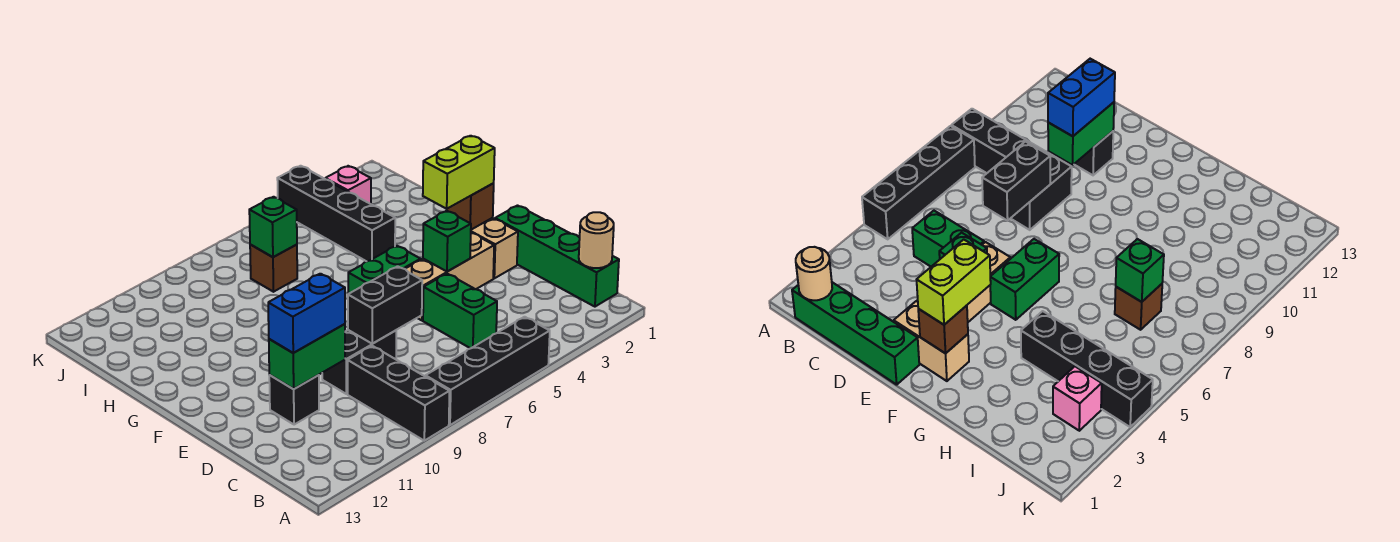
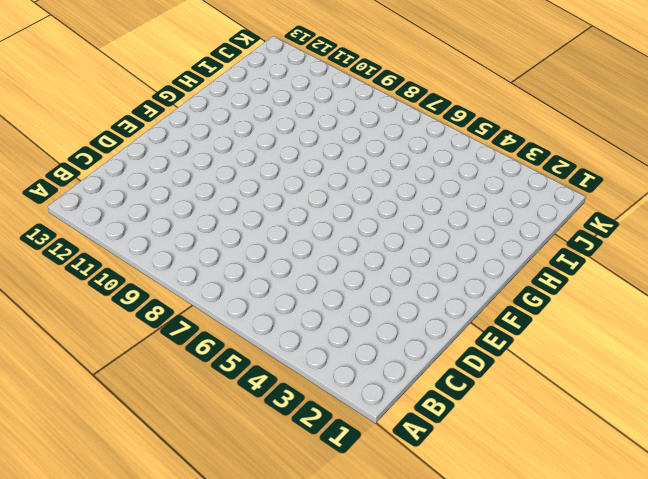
none -> black 1x4 brick [425,317,550,425]
none -> black 1x3 brick [348,346,449,441]
none -> green 1x4 brick [495,206,619,307]

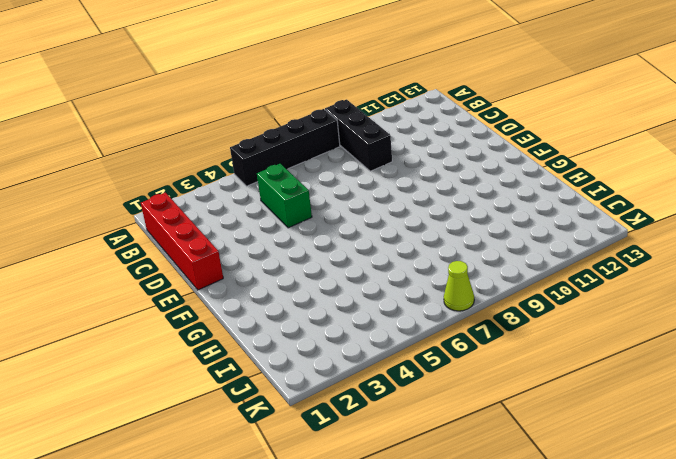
red 1x4 brick [141,193,223,290] -> green 1x4 brick [495,206,619,307]
lime 1x1 cone [444,261,474,311] -> none
none -> black 1x2 brick [322,330,396,394]
none -> black 1x1 brick [269,375,319,425]
none -> tan 1x2 brick [471,218,518,278]

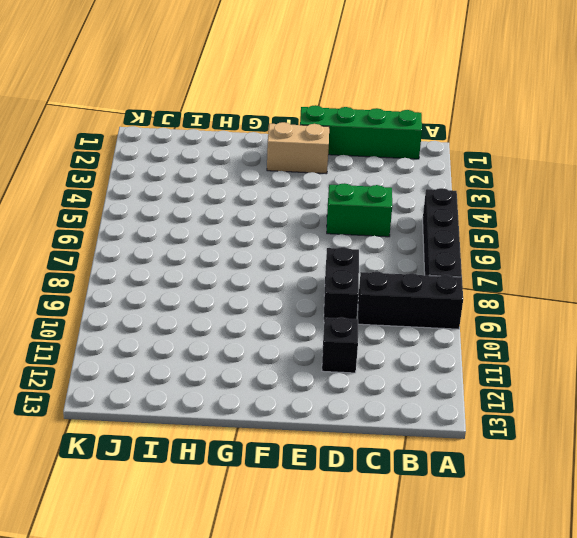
none -> tan 1x3 brick [406,233,494,320]
none -> green 1x2 brick [348,246,421,294]
none -> black 1x4 brick [277,166,395,261]

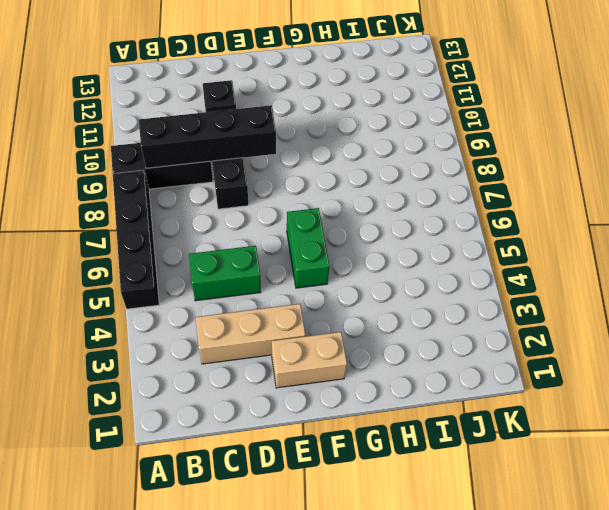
black 1x4 brick [139,105,276,168] -> black 1x4 brick moved to [277,166,395,261]
tan 1x3 brick [196,304,305,364] -> tan 1x3 brick turned to [406,233,494,320]
none -> green 1x4 brick [495,206,619,307]
none -> brown 1x1 brick [250,244,297,292]
none -> pink 1x1 brick [325,166,371,204]

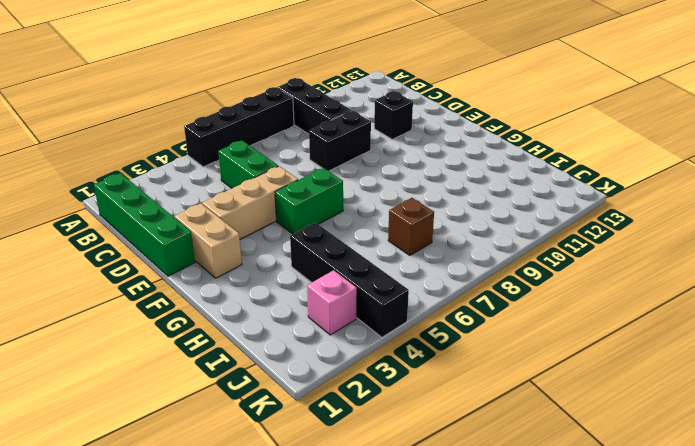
none -> tan 1x1 round brick [579,212,614,268]
none -> black 1x2 brick [348,266,422,344]
none -> green 1x2 brick [269,324,345,389]

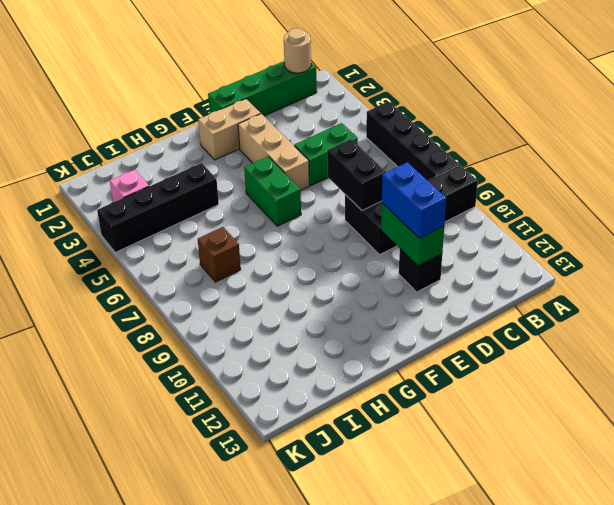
none -> green 1x1 brick [423,211,471,272]
none -> brown 1x1 brick [447,183,494,230]
none -> green 1x1 brick [249,197,297,257]

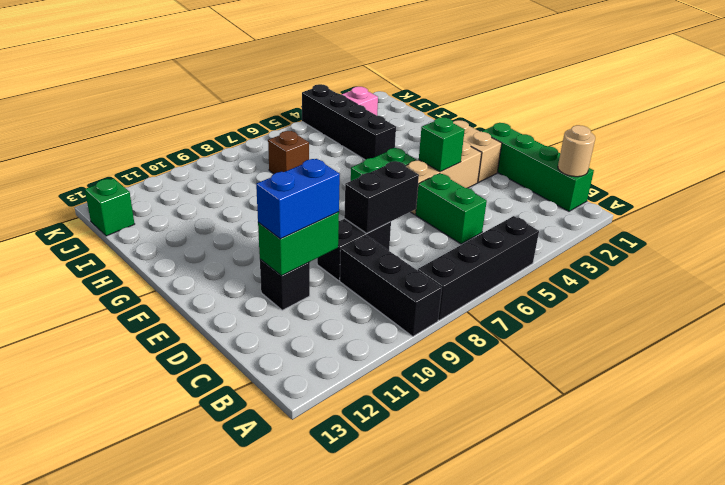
green 1x1 brick [85,178,134,236] -> green 1x1 brick moved to [249,197,297,257]
none -> brown 1x1 brick [447,183,494,230]
none -> lime 1x2 brick [423,136,495,209]

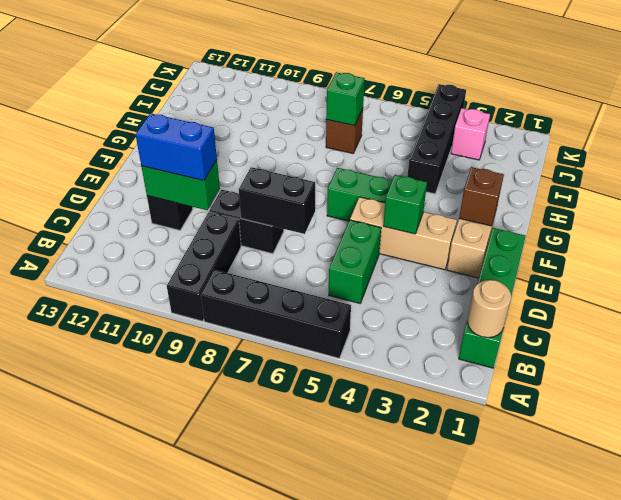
none -> lime 1x2 brick [423,136,495,209]

